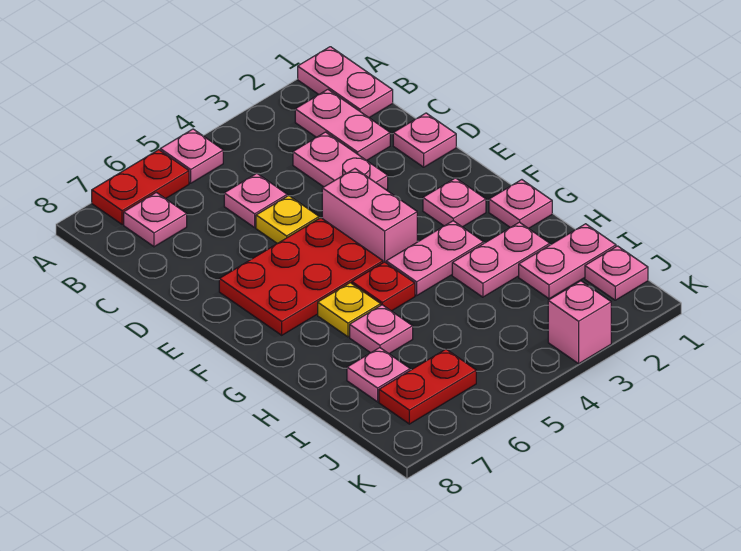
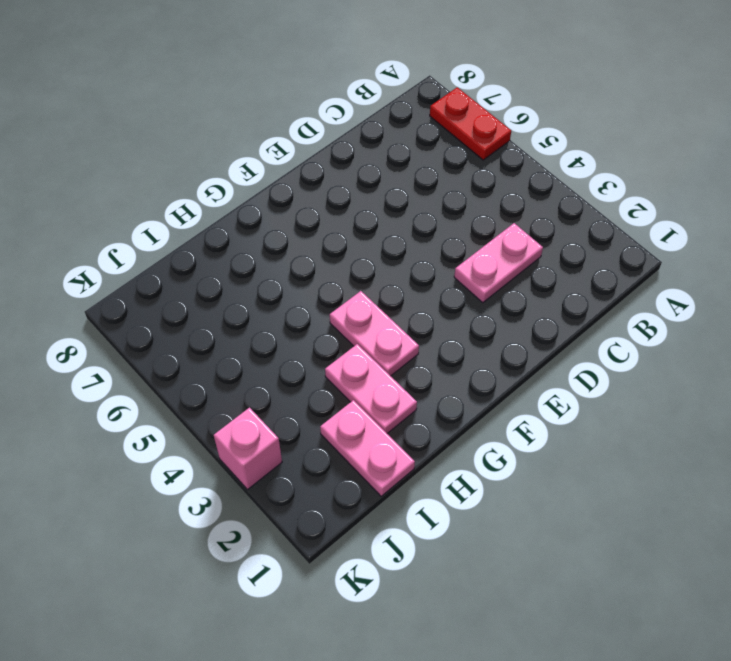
none -> pink 1x2 plate [298,47,393,118]
none -> pink 1x1 plate [160,129,223,183]
none -> pink 1x2 plate [295,89,390,160]

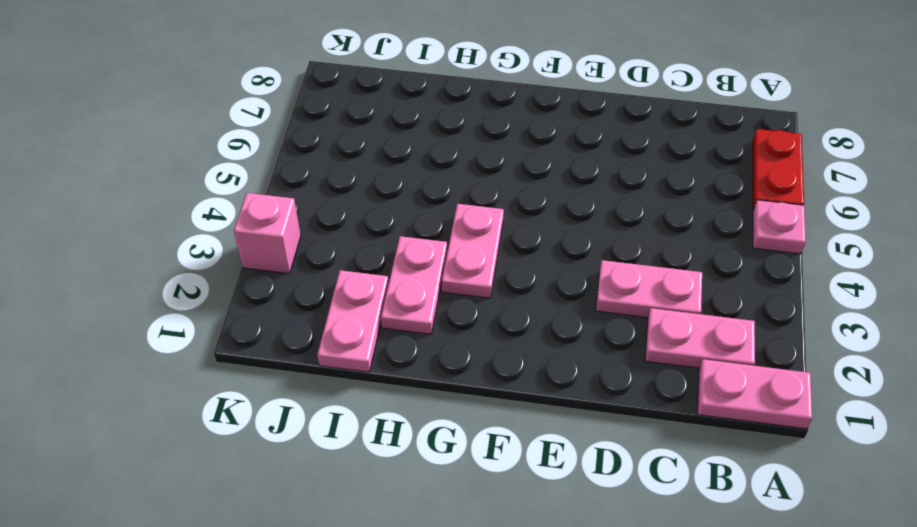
none -> pink 1x1 plate [124,192,187,247]
none -> pink 1x1 plate [224,173,287,228]
none -> pink 1x1 plate [393,113,456,167]

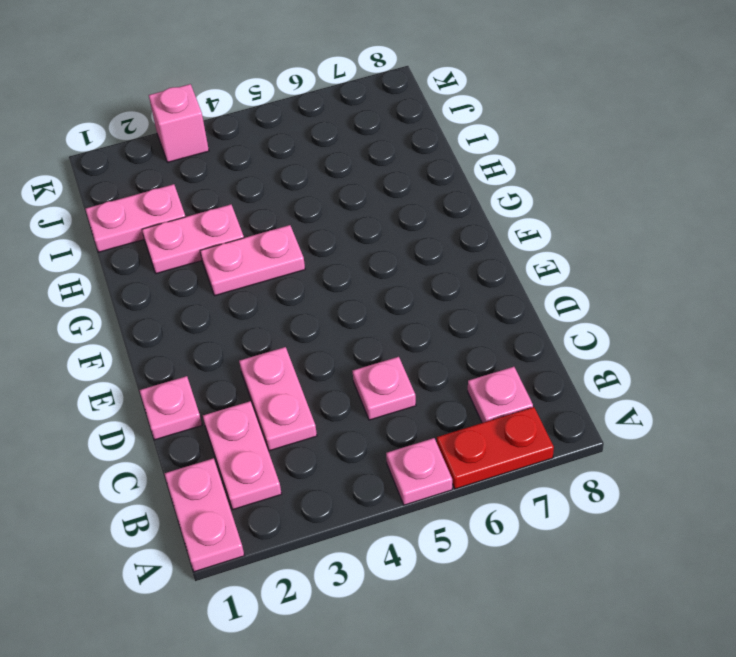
none -> yellow 1x1 plate [256,196,319,244]
none -> pink 1x2 brick [322,169,417,263]
none -> red 2x3 plate [219,218,383,335]

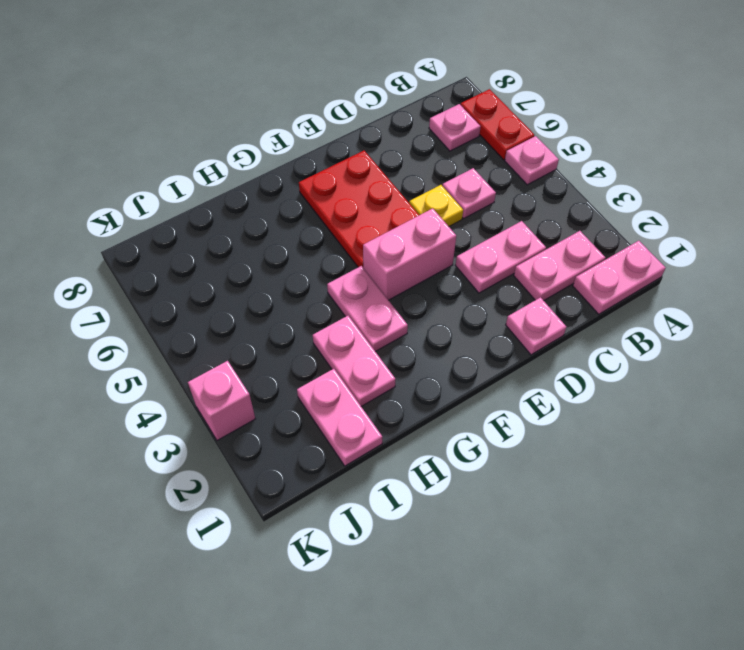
none -> pink 1x1 plate [423,178,486,227]
none -> pink 1x1 plate [489,180,552,229]
none -> red 1x1 plate [352,262,415,311]

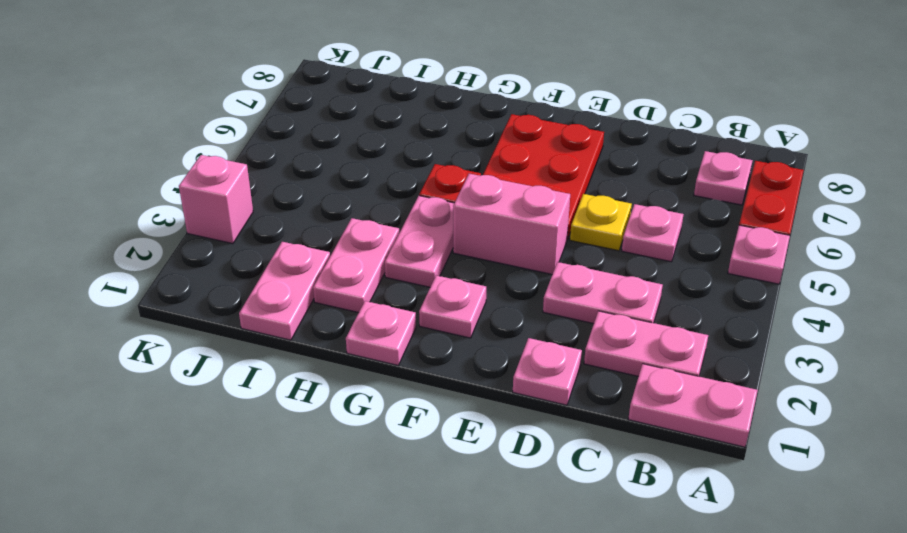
none -> yellow 1x1 plate [318,283,381,337]
none -> pink 1x1 plate [350,305,413,354]
none -> pink 1x1 plate [347,348,410,402]

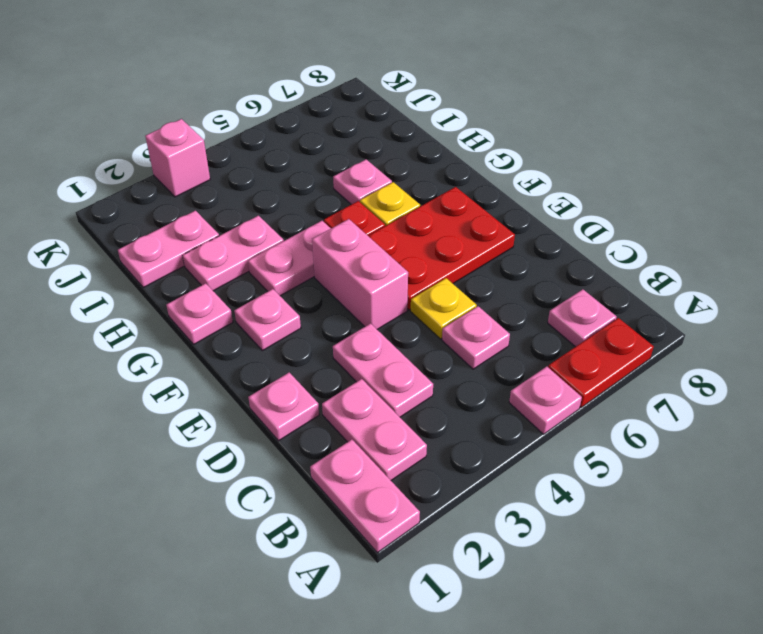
none -> pink 1x1 plate [347,348,410,402]
none -> pink 1x1 plate [585,246,648,300]
none -> red 1x2 plate [379,349,476,424]

